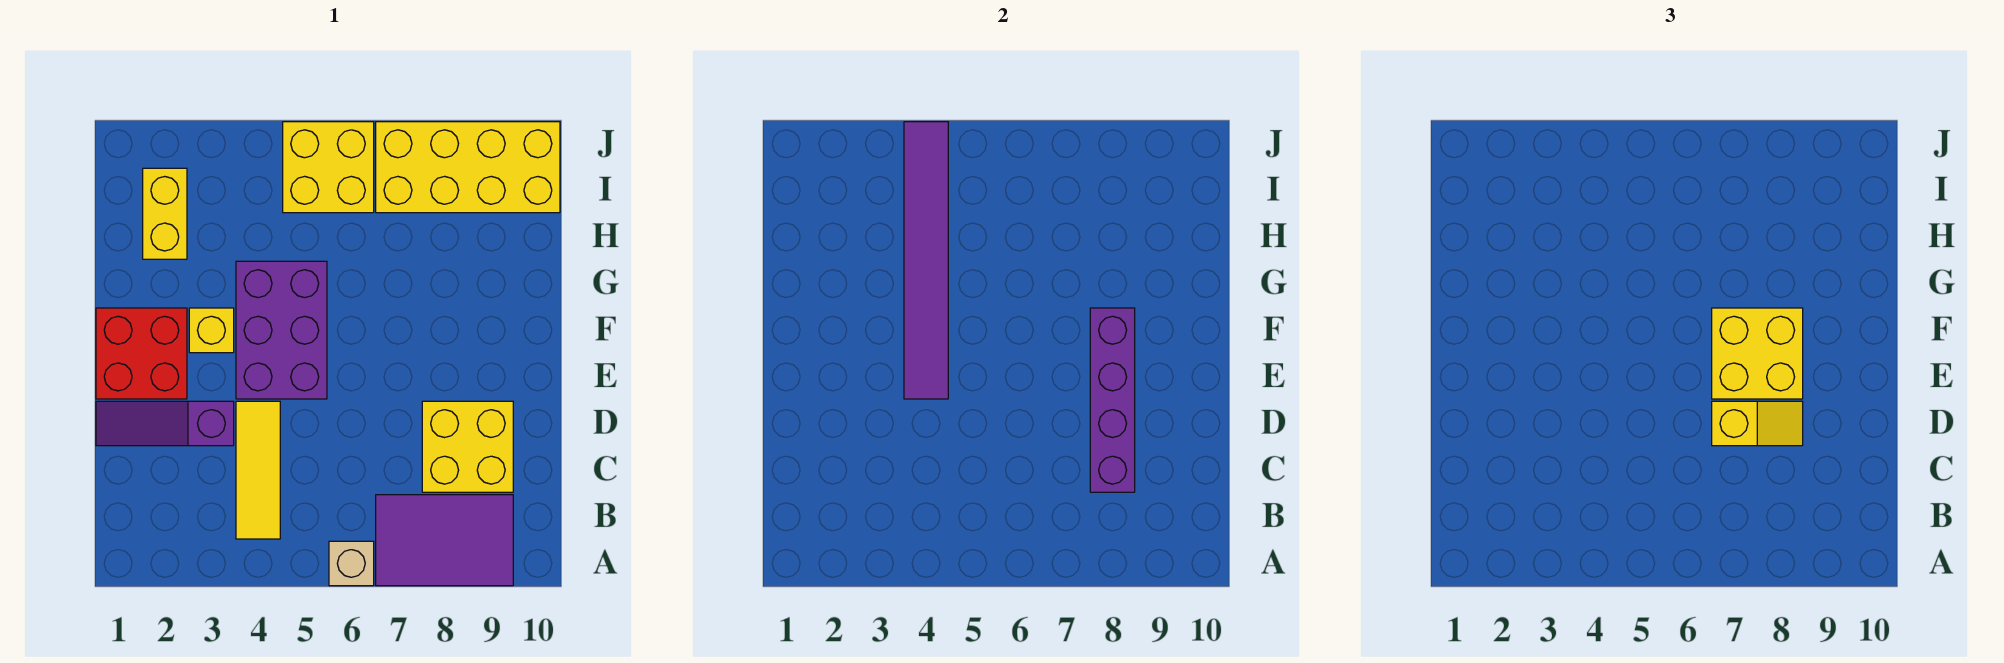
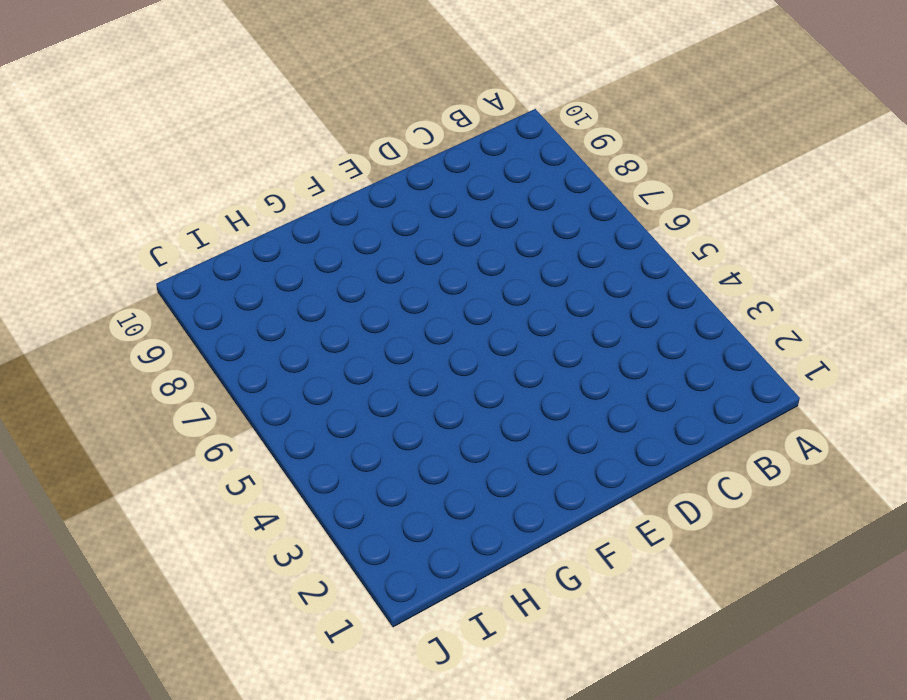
none -> tan 1x1 brick [329,541,374,586]
none -> purple 2x3 tile [376,495,513,586]
none -> yellow 1x3 tile [236,401,280,539]

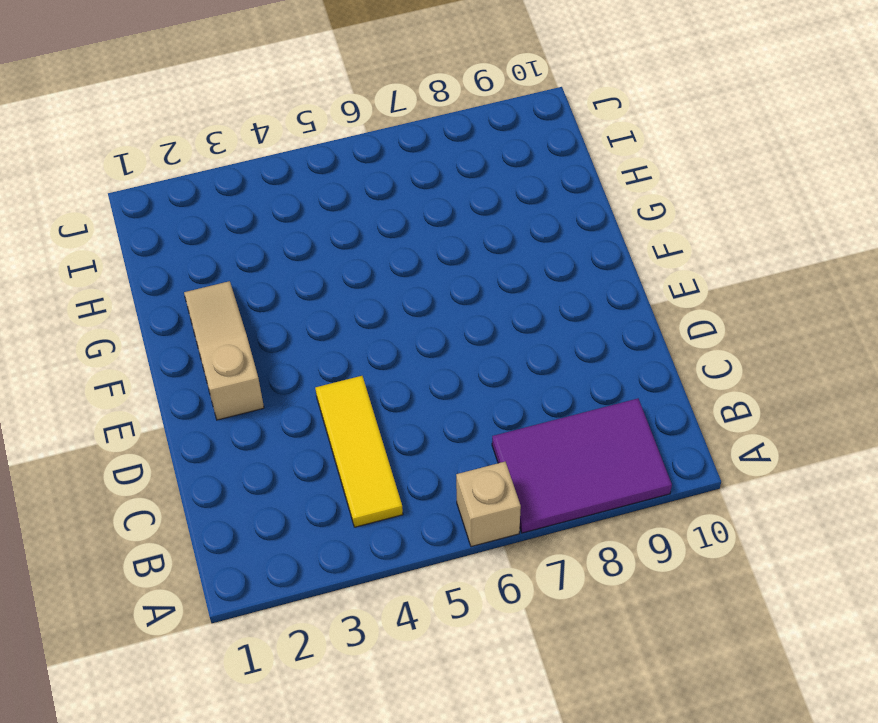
tan 1x3 slope [184,281,264,420] -> red 2x2 brick [96,308,187,399]
none -> yellow 2x2 brick [422,401,513,492]
none -> purple 1x3 slope [96,401,234,446]
none -> purple 2x3 brick [236,261,327,399]

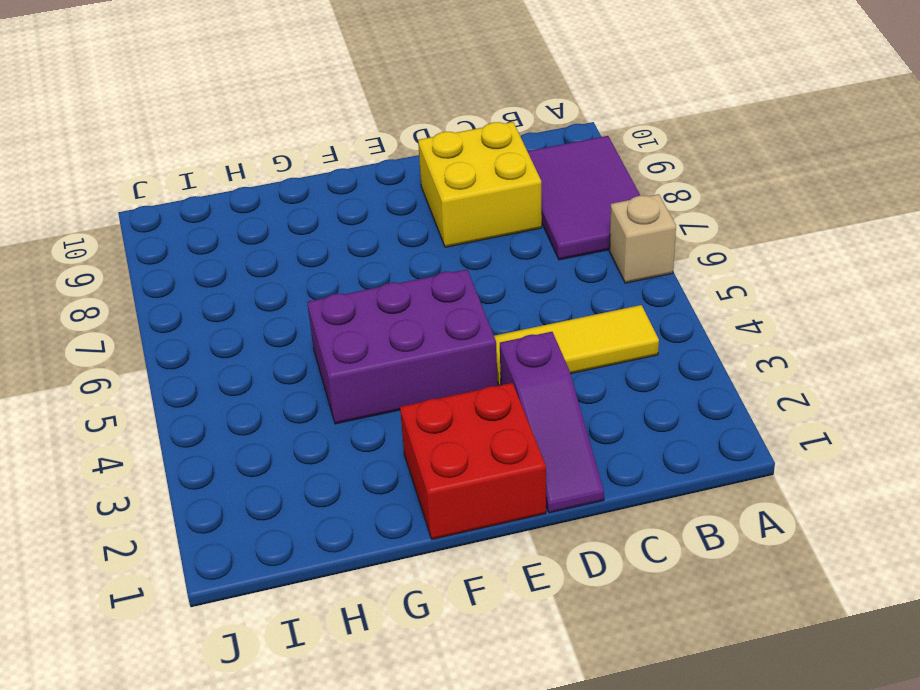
none -> yellow 1x1 brick [189,308,234,353]
none -> yellow 1x2 brick [143,168,187,259]
none -> yellow 2x2 brick [283,122,374,213]

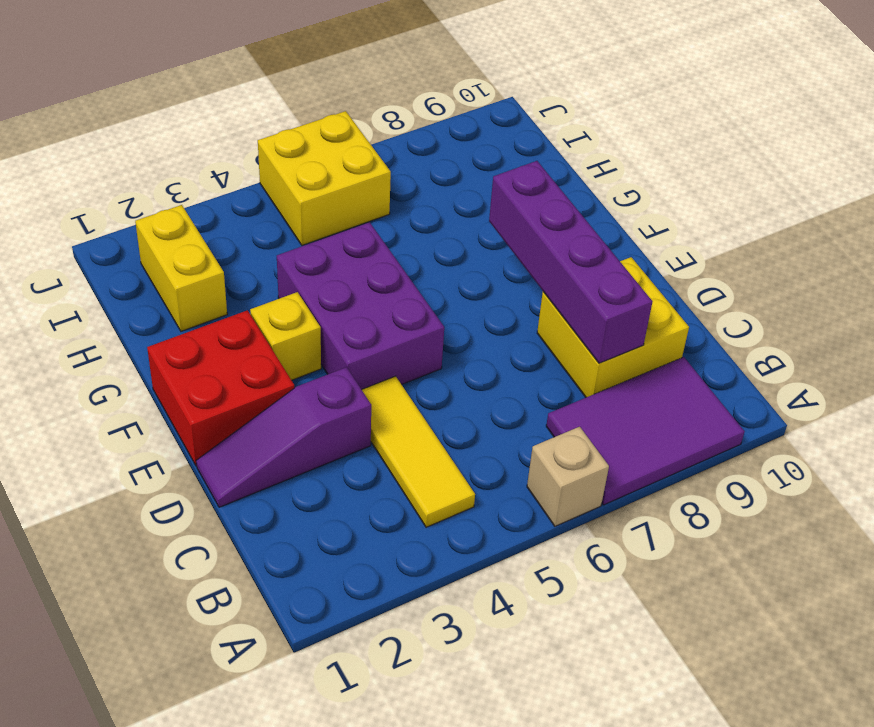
none -> yellow 2x4 brick [376,122,560,213]
none -> purple 1x6 tile [904,122,948,399]
none -> yellow 1x2 slope [1712,401,1803,446]

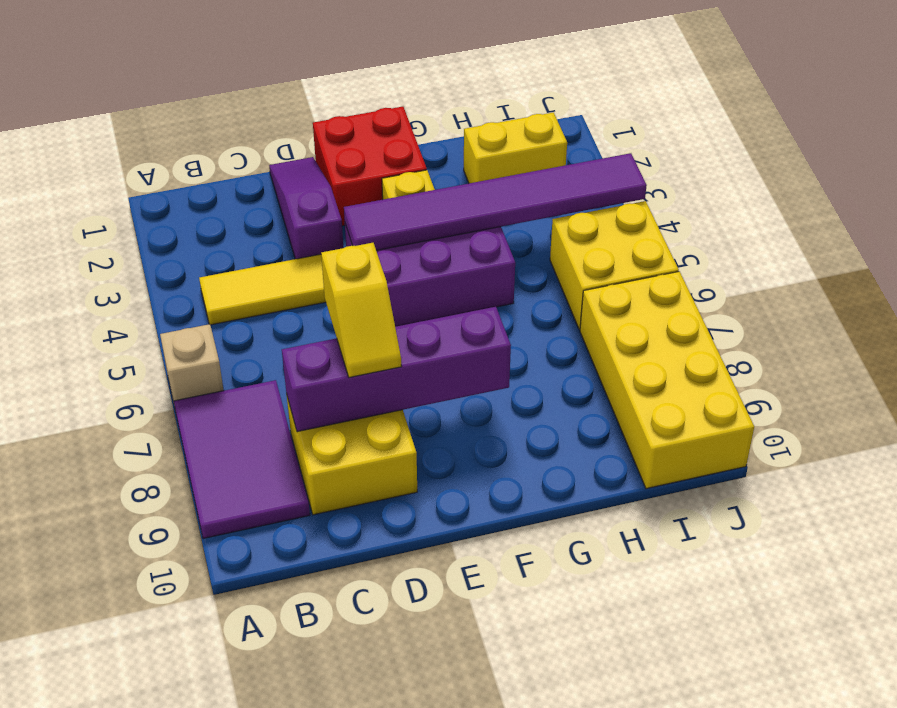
none -> yellow 2x2 brick [1712,308,1803,399]

